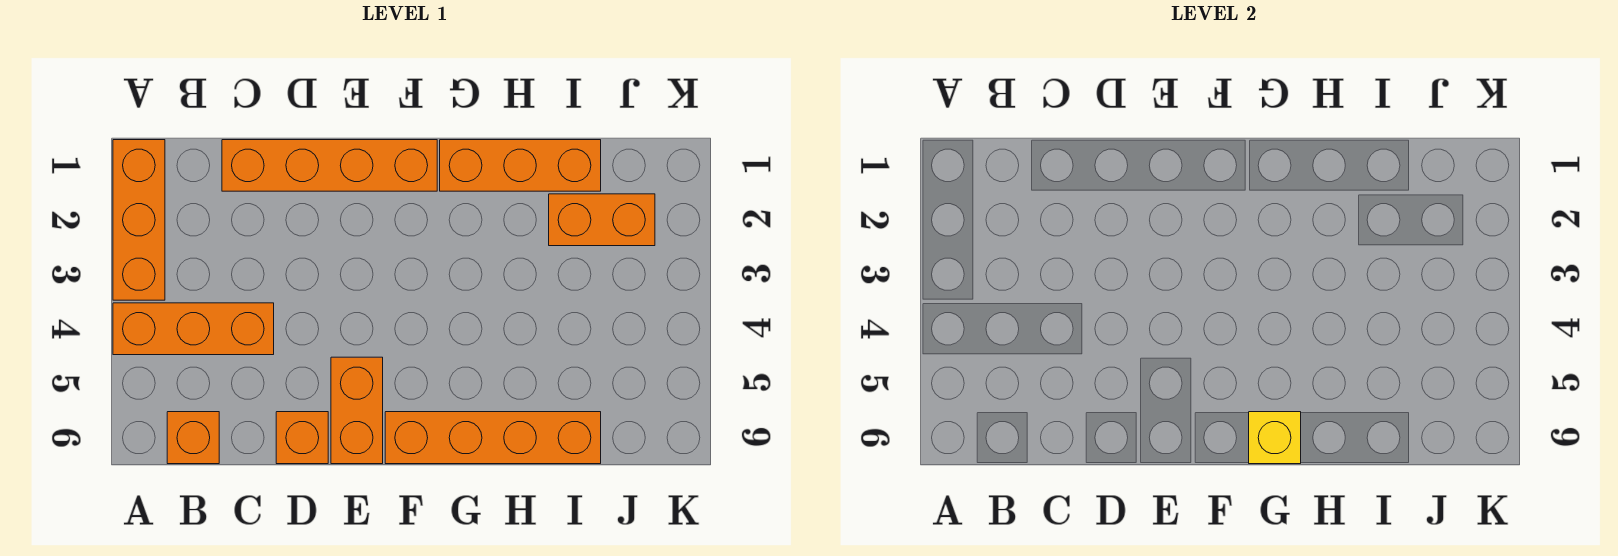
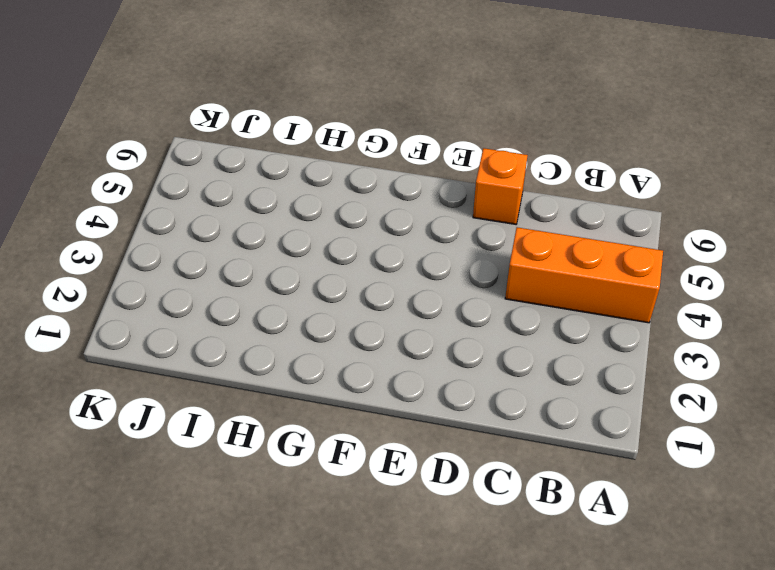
none -> orange 1x3 brick [113,140,165,300]
none -> orange 1x1 brick [167,412,219,464]

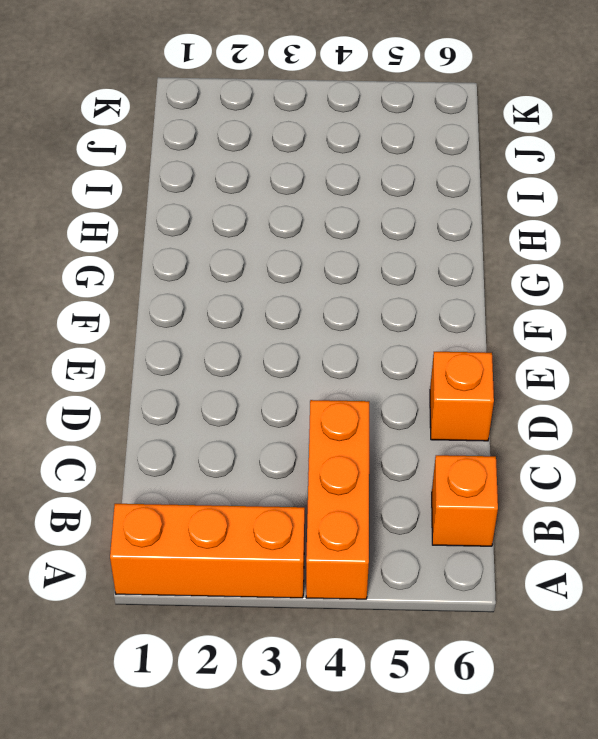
none -> orange 1x4 brick [222,140,437,191]
none -> orange 1x2 brick [331,357,383,464]

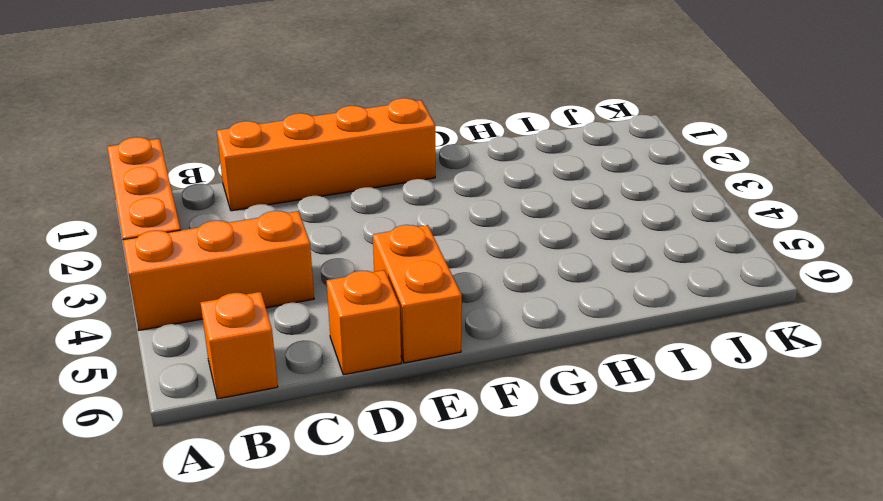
none -> orange 1x4 brick [385,412,601,464]
none -> orange 1x3 brick [440,140,601,191]

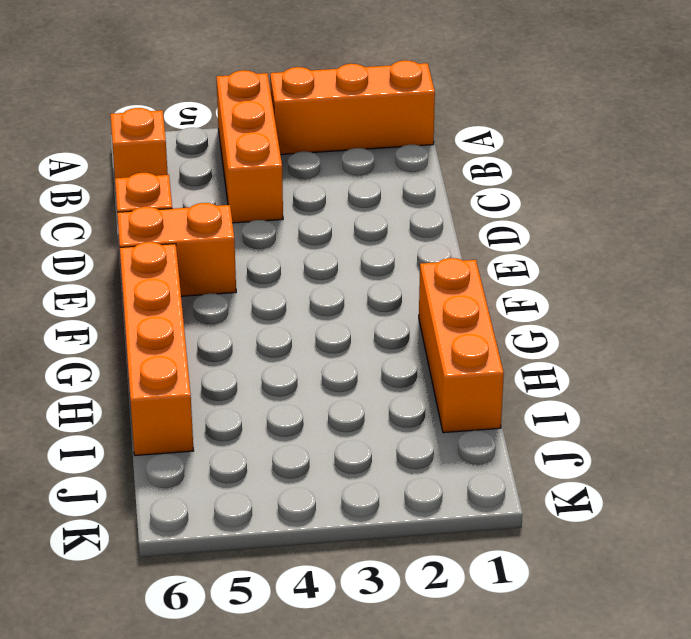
none -> orange 1x4 brick [222,140,437,191]
none -> orange 1x2 brick [549,194,655,246]

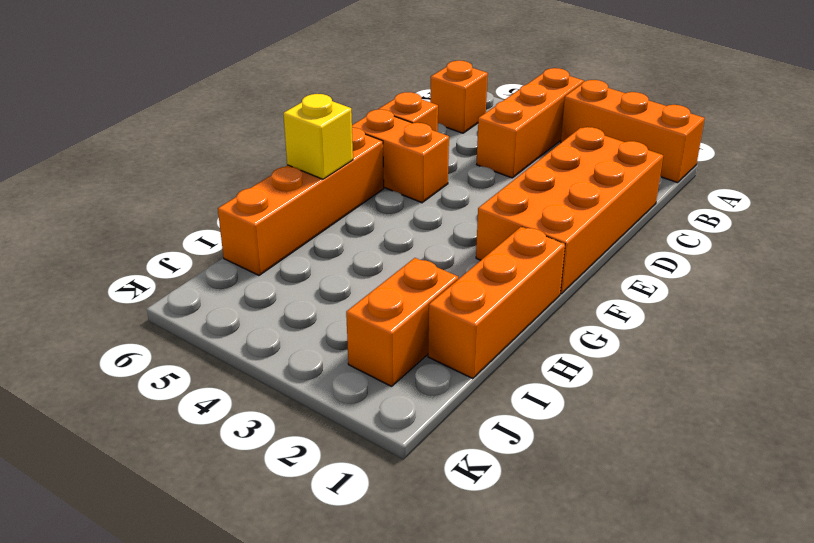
orange 2x4 brick [476,127,663,294] -> orange 1x4 brick [222,140,437,191]

